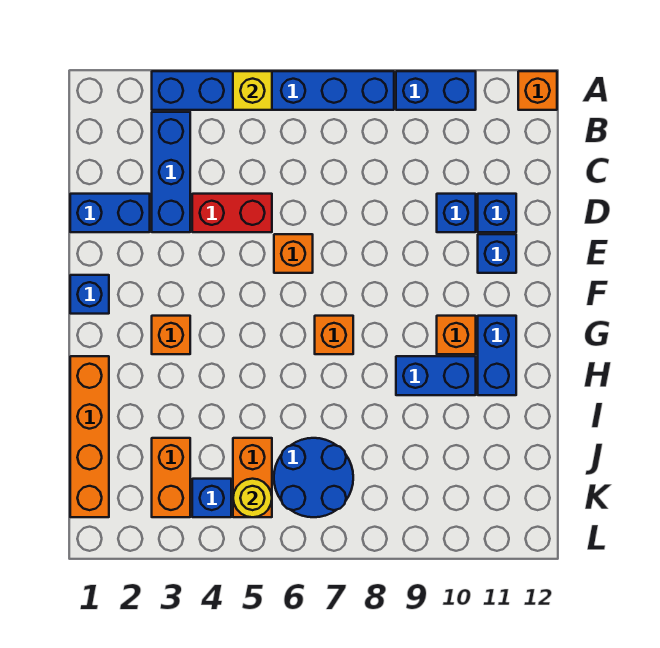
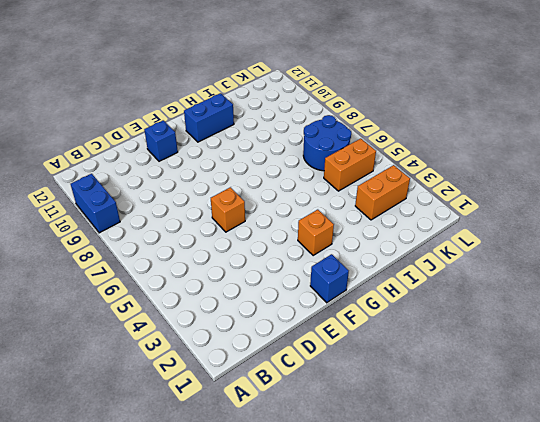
none -> blue 1x6 brick [152,71,394,110]
none -> orange 1x1 brick [518,71,557,110]
none -> blue 1x3 brick [152,112,190,232]

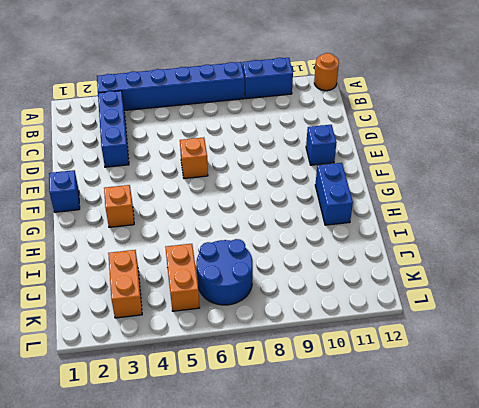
orange 1x1 round brick [314,53,339,91] -> orange 1x1 brick [518,71,557,110]
none -> blue 1x2 brick [70,194,150,232]
none -> red 1x2 brick [192,194,272,232]
none -> blue 1x1 brick [437,194,476,232]

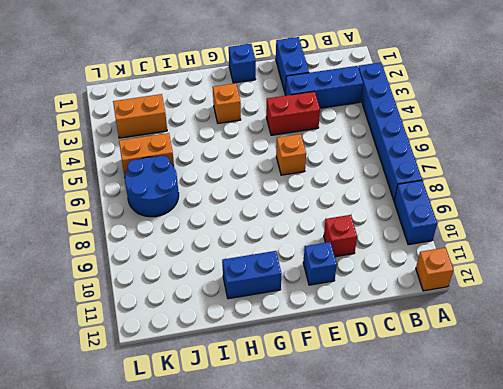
red 1x2 brick [266,91,320,135] -> red 1x2 brick turned to [192,194,272,232]
red 1x1 brick [324,215,357,257] -> blue 1x1 brick [437,194,476,232]
none -> blue 1x1 brick [478,194,516,232]
none -> orange 1x1 brick [315,316,353,354]
none -> orange 1x1 brick [437,316,476,354]

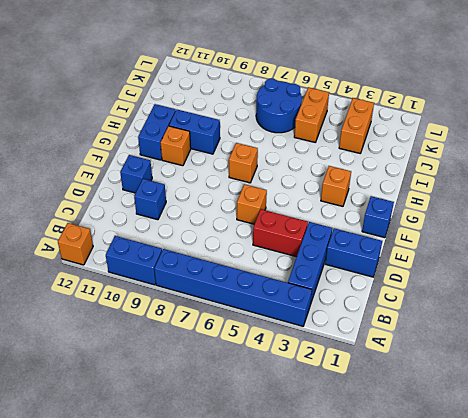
none -> blue 1x1 brick [478,194,516,232]
none -> orange 1x4 brick [70,356,109,517]
none -> blue 1x1 brick [192,479,231,517]

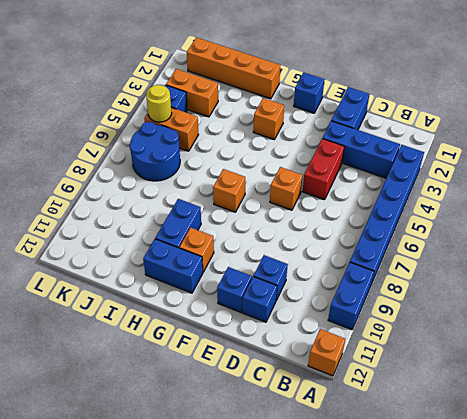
none -> yellow 1x1 brick [233,71,272,110]

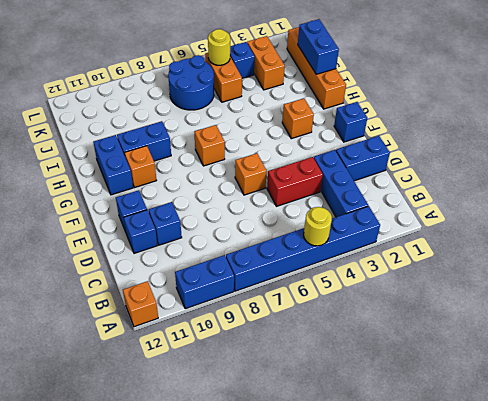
yellow 1x1 round brick [304,207,332,246] -> yellow 1x1 brick [233,71,272,110]
blue 1x2 brick [298,19,339,74] -> none

